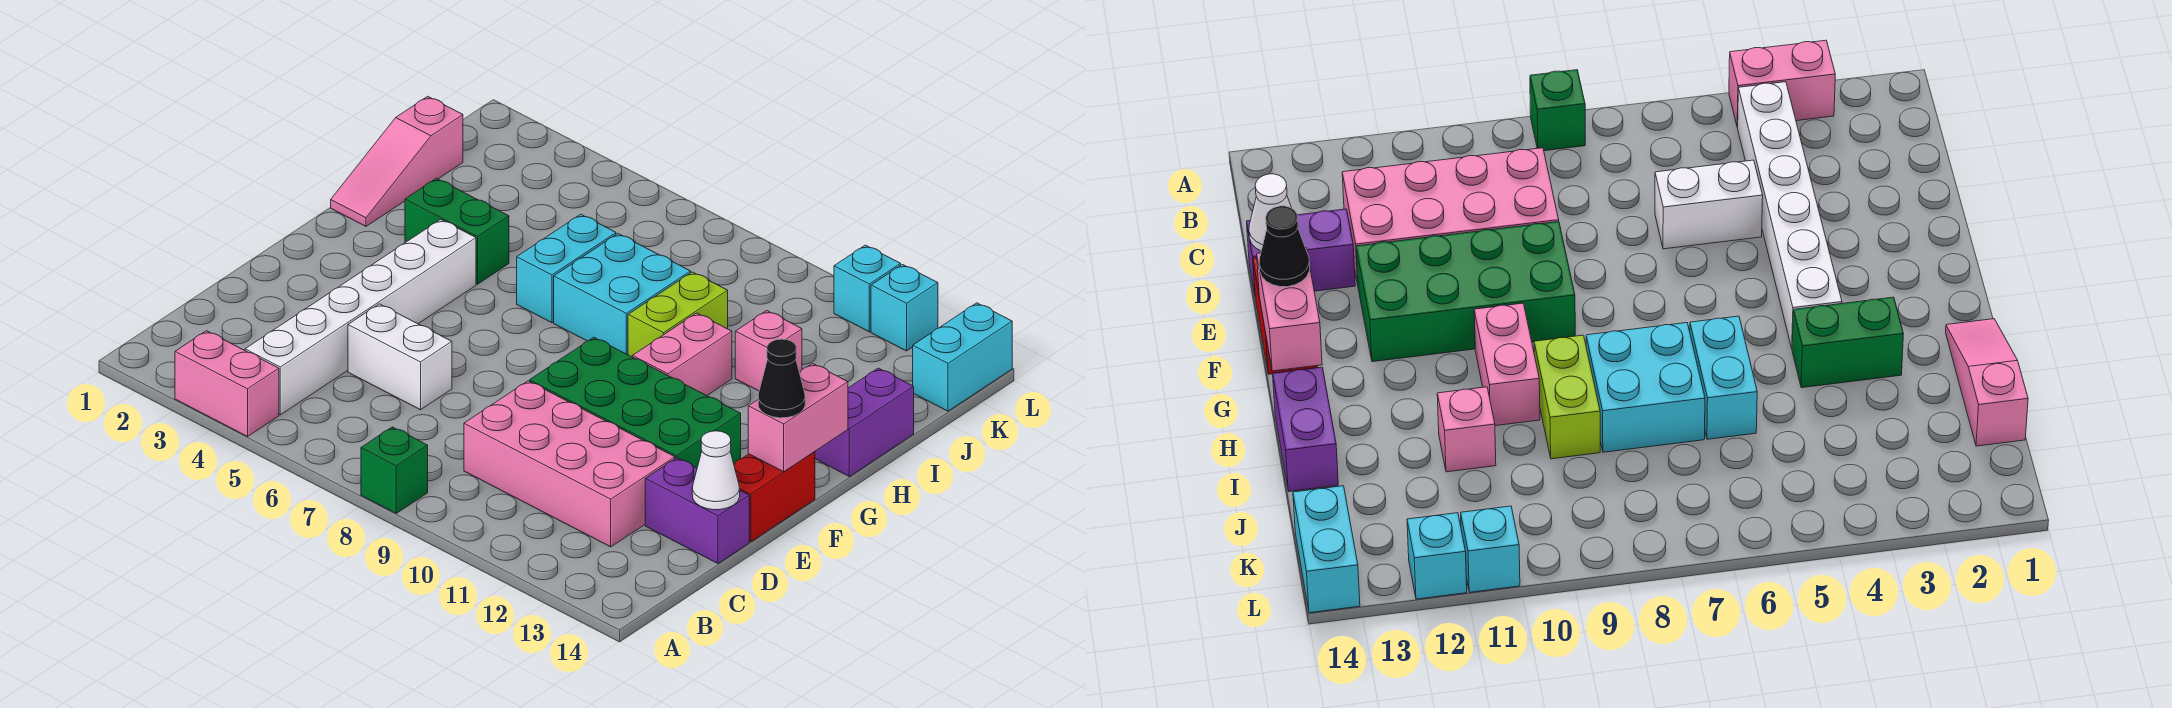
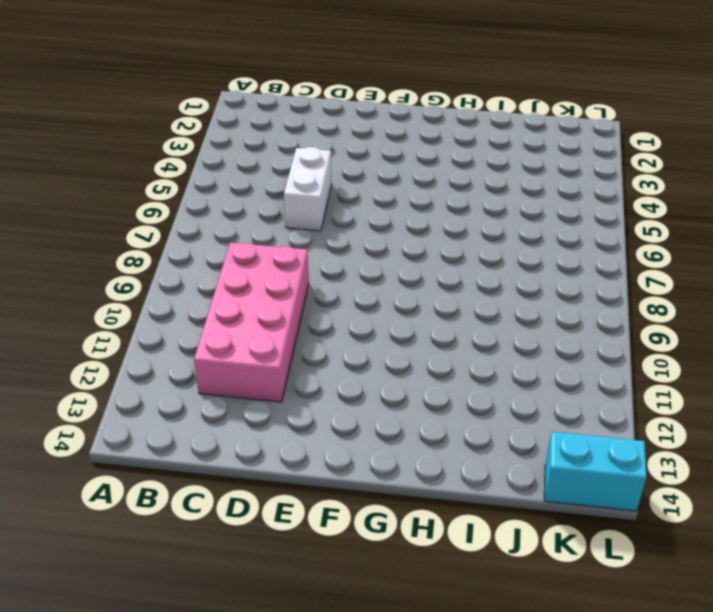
none -> pink 1x2 brick [175,331,279,436]
none -> green 1x1 brick [361,427,428,513]
none -> white 1x6 brick [245,219,476,415]

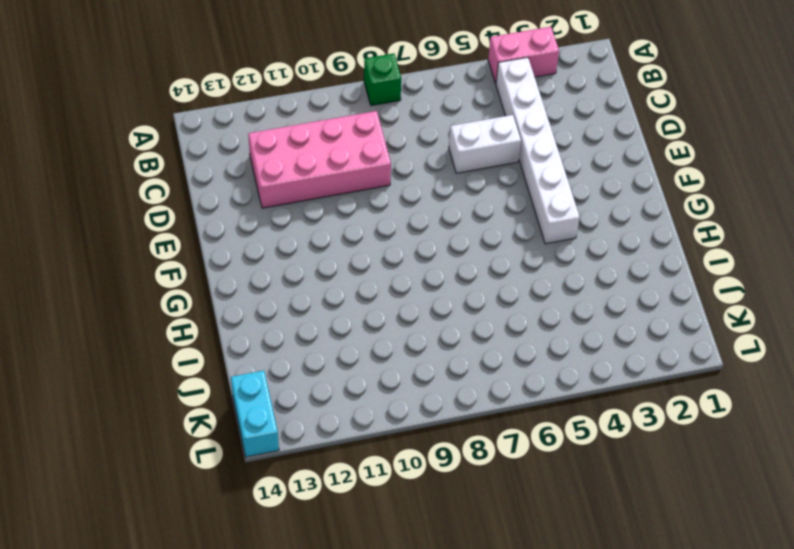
none -> purple 1x2 brick [645,458,749,563]
none -> green 2x4 brick [530,337,741,468]
none -> red 1x2 brick [734,452,815,542]

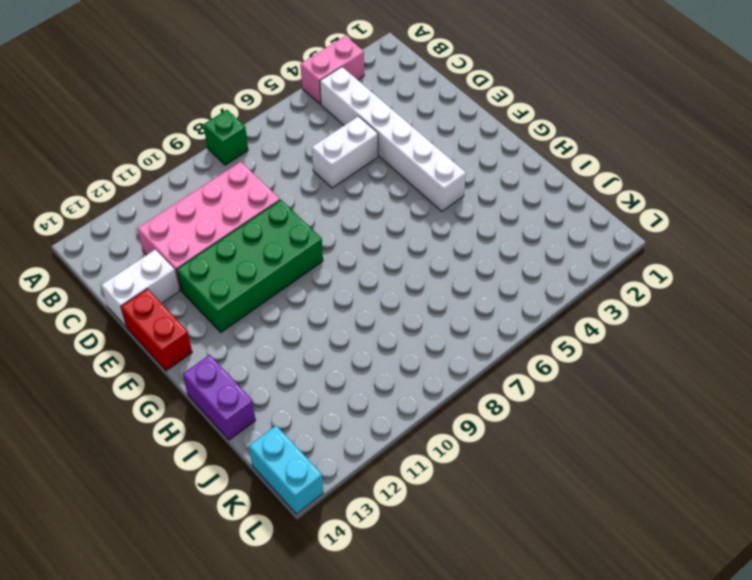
white 1x2 brick [101,249,179,327] -> purple 1x2 brick [645,458,749,563]
none -> pink 1x2 brick [632,313,732,396]
none -> pink 1x3 slope [331,96,463,226]
none -> green 1x2 brick [405,178,509,284]

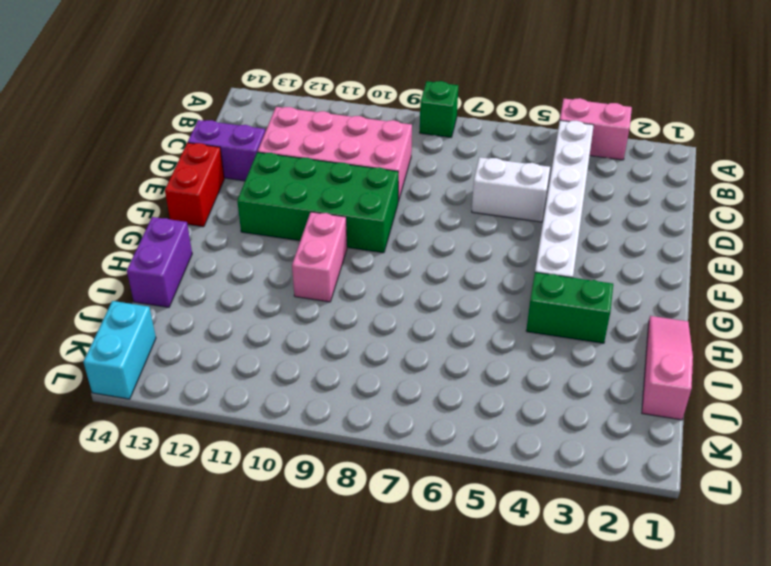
none -> cyan 1x2 brick [517,214,616,323]
none -> cyan 2x2 brick [554,234,691,355]
none -> lime 1x2 brick [628,272,728,357]

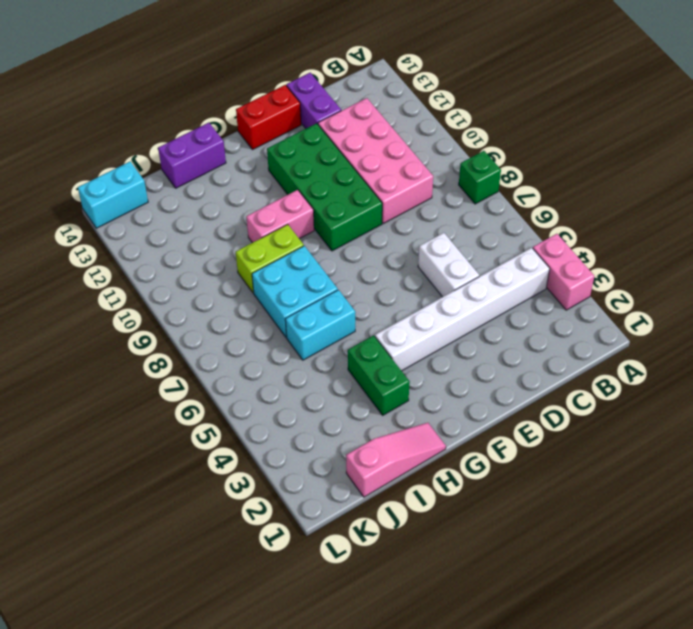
none -> pink 1x1 brick [735,311,802,391]
none -> cyan 1x1 brick [834,245,901,332]
none -> cyan 1x1 brick [871,265,938,351]

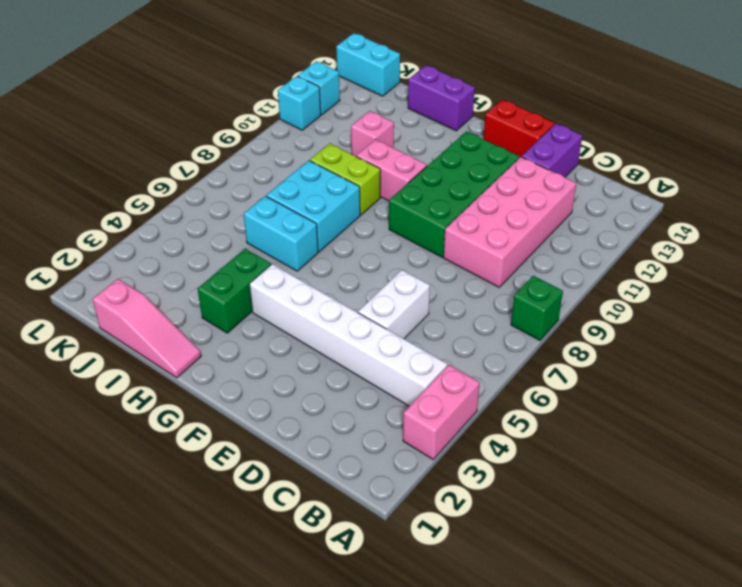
none -> white 1x1 cone [692,431,740,510]
none -> pink 1x2 brick [748,364,848,472]
none -> black 1x1 cone [758,339,805,418]

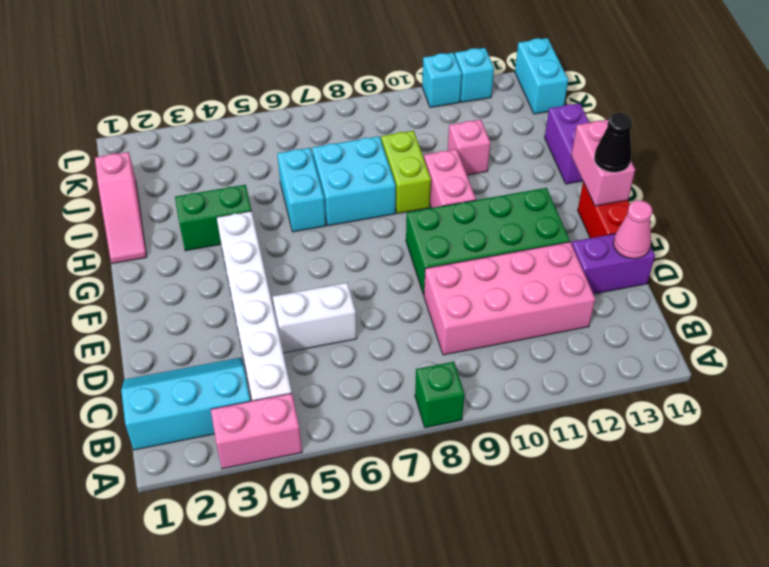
cyan 2x3 slope [121,358,250,450] -> none
pink 1x1 cone [613,200,652,259] -> white 1x1 cone [692,431,740,510]

